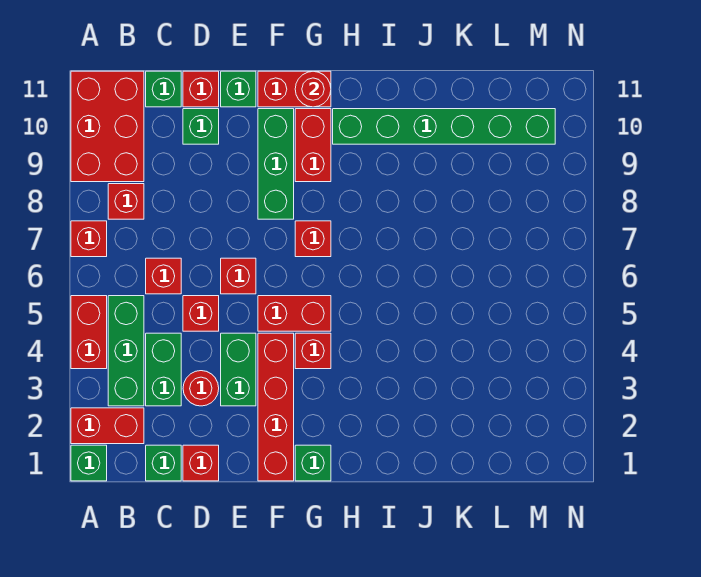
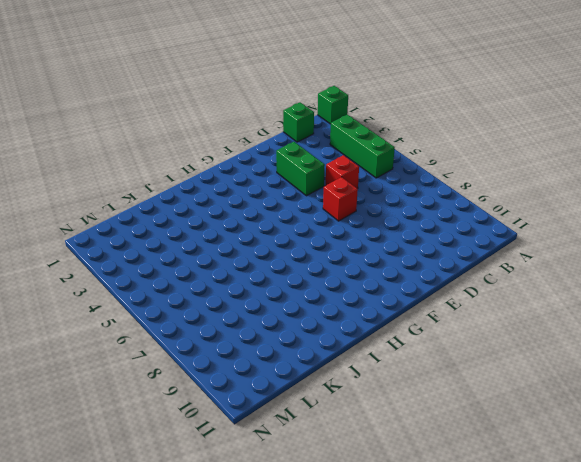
none -> red 1x2 brick [71,408,144,444]
none -> red 1x2 brick [71,296,107,369]
none -> red 1x1 brick [71,221,107,257]

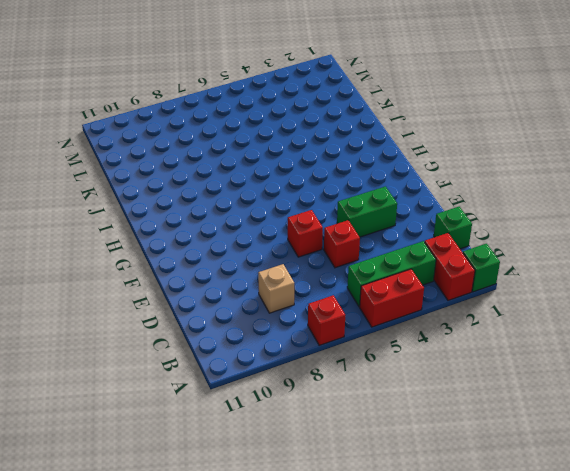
tan 1x1 brick [258,264,294,313] -> none
none -> red 2x3 brick [71,71,144,182]
none -> red 1x1 brick [108,184,144,219]
none -> green 1x2 brick [146,333,181,406]

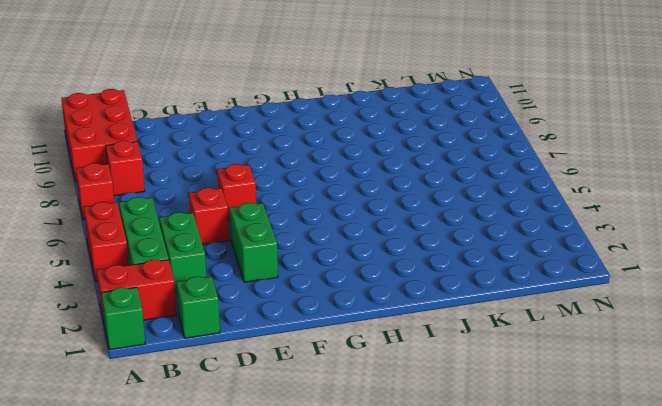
none -> red 1x1 brick [146,258,181,294]
none -> green 1x1 brick [146,71,181,107]
none -> red 1x1 brick [183,445,219,481]

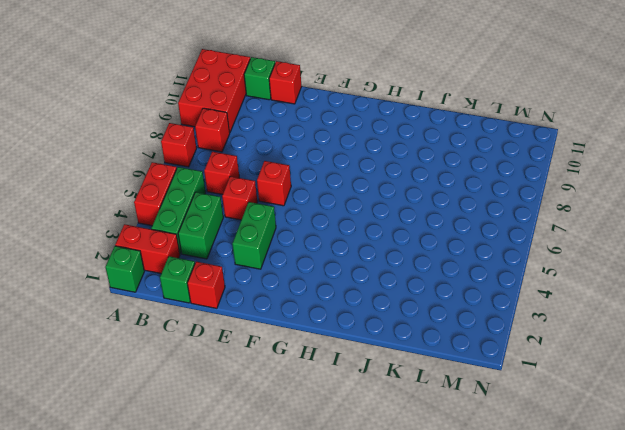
none -> red 1x1 round brick [183,371,219,406]
none -> green 1x1 brick [183,109,219,144]
none -> green 1x1 brick [221,71,256,107]

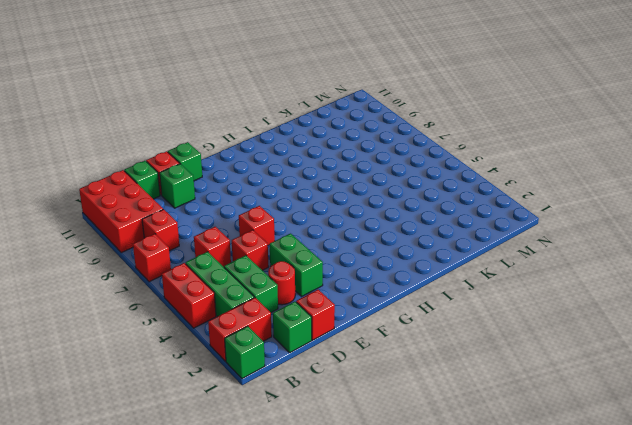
none -> red 1x4 brick [258,333,294,481]
none -> red 1x2 brick [258,296,331,331]
none -> green 1x3 brick [258,109,294,219]

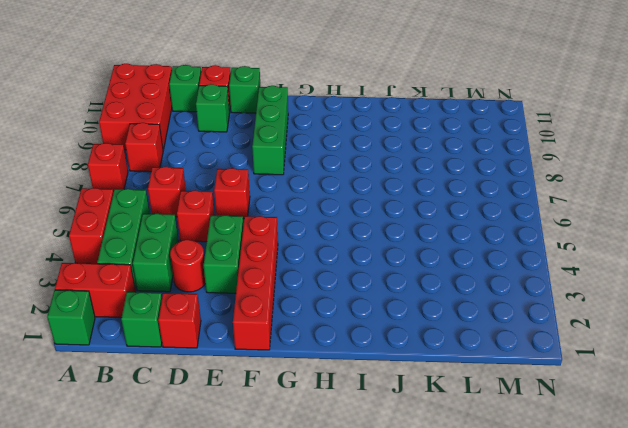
none -> red 1x2 brick [258,296,331,331]
none -> red 1x2 brick [258,71,331,107]
none -> green 1x1 brick [295,445,331,481]

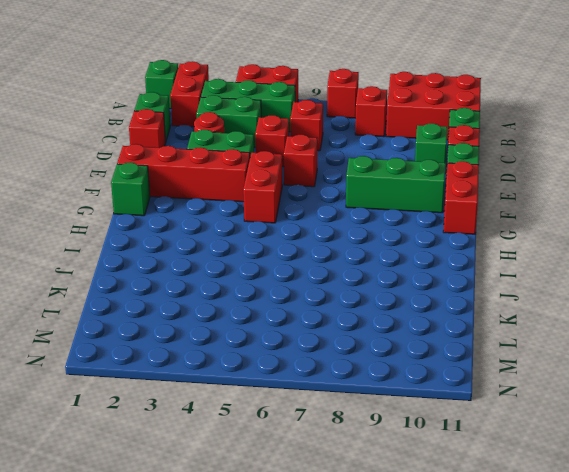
none -> red 1x1 brick [295,333,331,369]
none -> red 1x1 brick [295,221,331,257]
none -> red 1x2 brick [295,109,331,182]

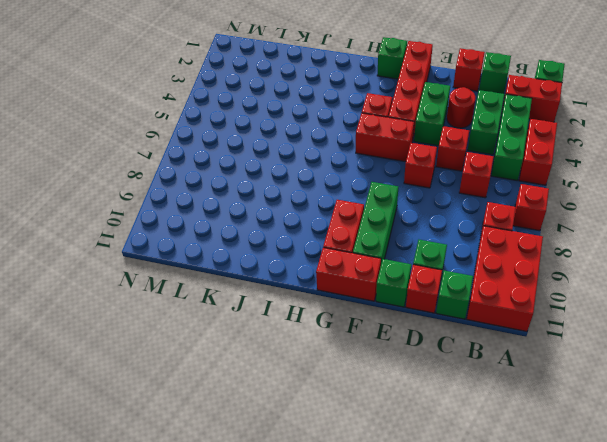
none -> red 1x1 brick [295,221,331,257]
none -> green 1x6 brick [333,109,555,144]
none -> red 1x1 round brick [295,71,331,107]

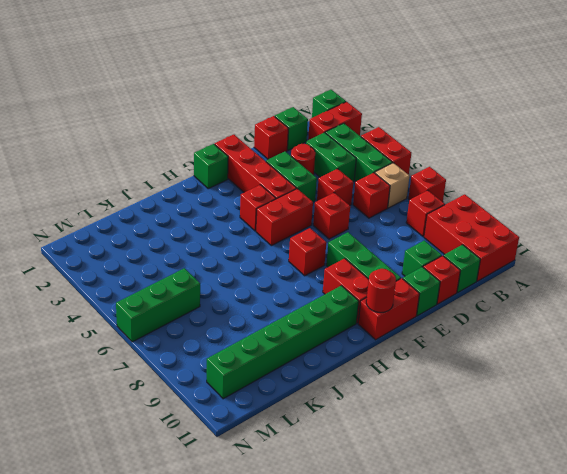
tan 1x1 brick [375,163,410,208] -> none
green 1x3 brick [116,268,200,342] -> none

